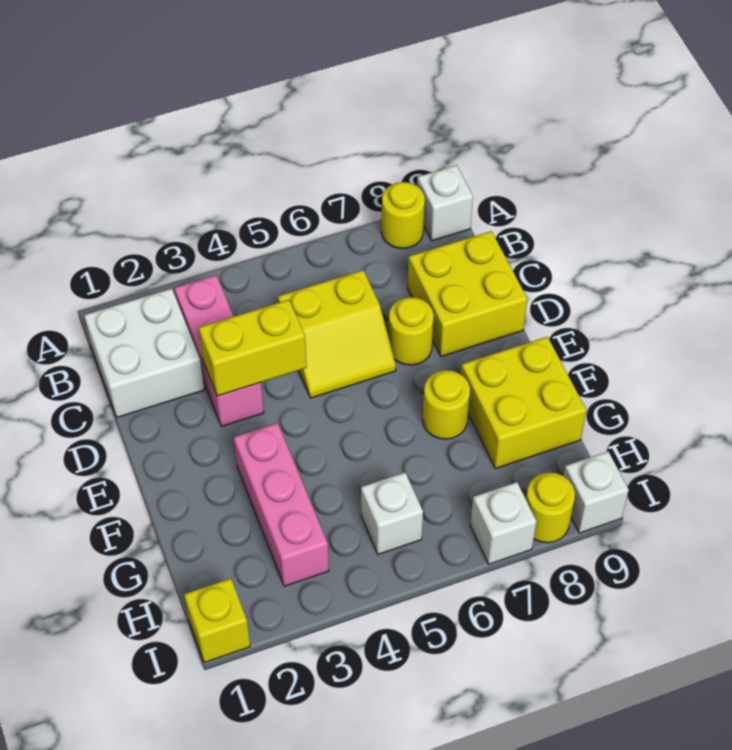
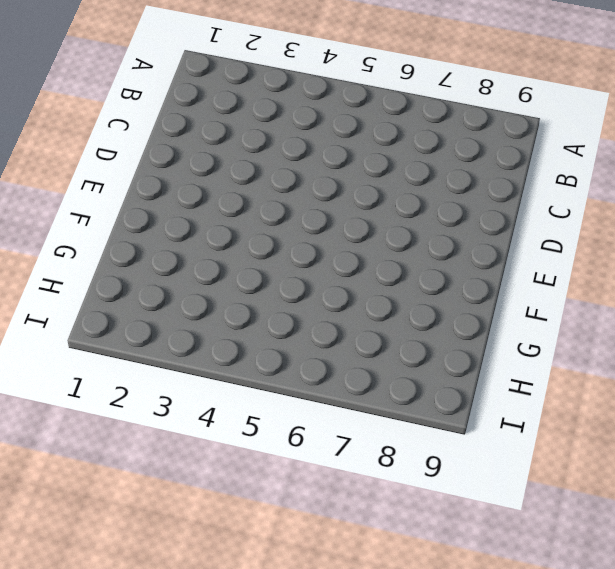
none -> yellow 1x1 round brick [381,182,425,248]
none -> white 1x1 brick [417,165,473,241]
none -> white 2x2 brick [84,289,204,417]

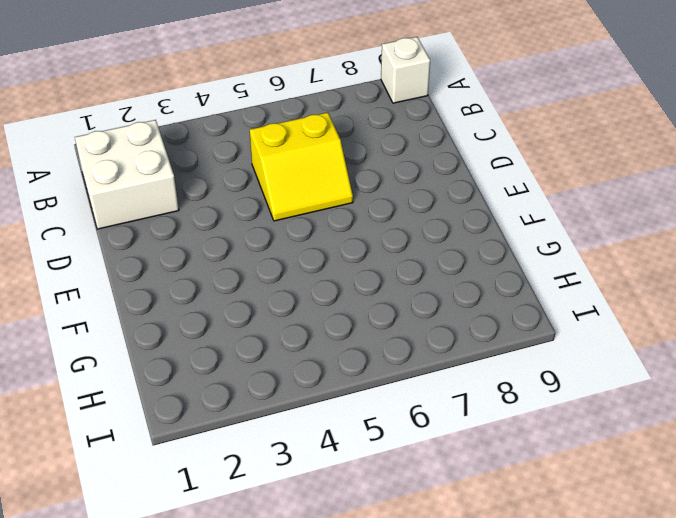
none -> yellow 1x1 round brick [381,182,425,248]
none -> pink 1x3 brick [174,275,264,426]
none -> yellow 2x2 brick [408,231,527,357]

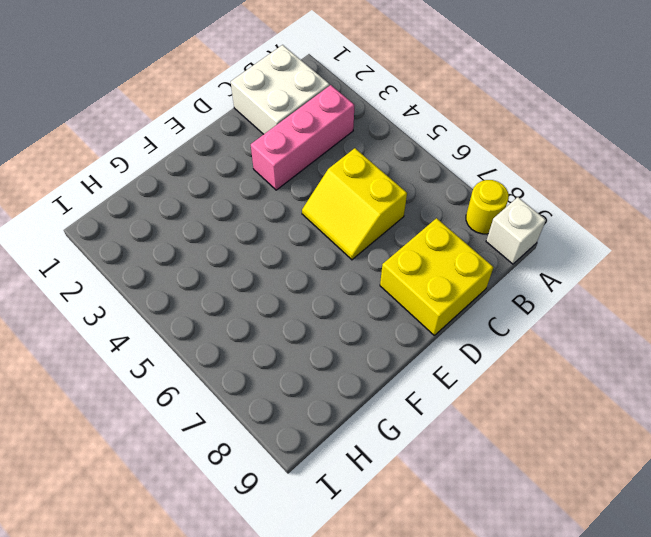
none -> yellow 1x1 round brick [388,297,434,365]
none -> pink 1x3 brick [234,423,329,586]
none -> yellow 1x1 round brick [423,370,470,439]

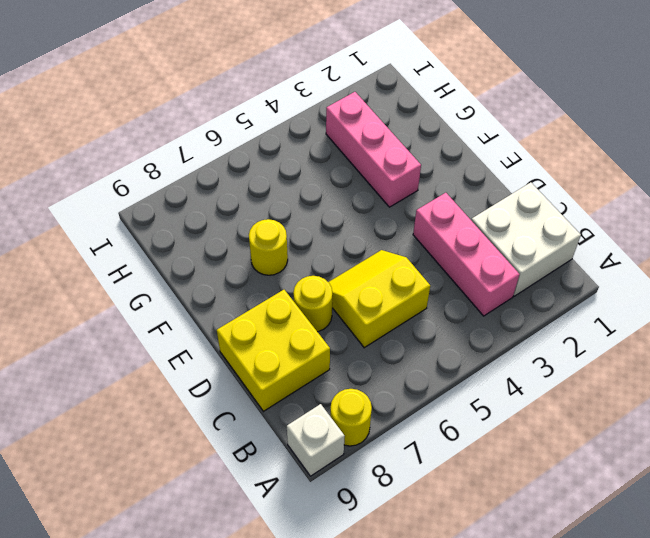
none -> yellow 2x2 brick [461,337,587,469]
none -> white 1x1 brick [361,472,423,554]
none -> yellow 1x1 brick [184,578,250,663]

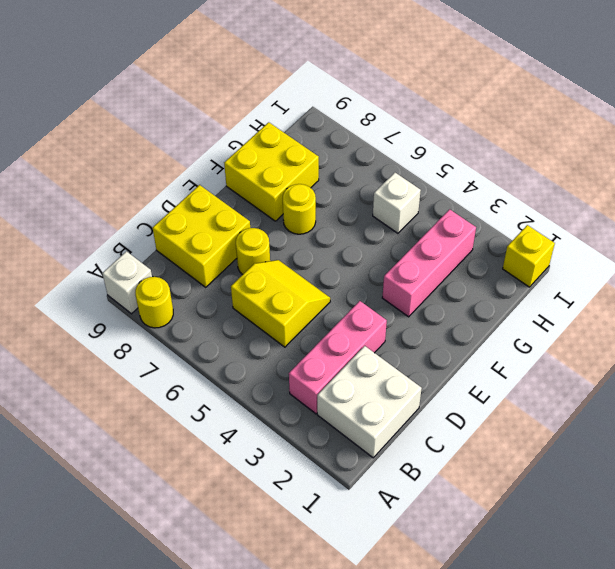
none -> white 1x1 brick [470,482,537,564]
none -> yellow 1x1 round brick [526,473,575,543]
none -> white 1x1 brick [563,452,629,533]

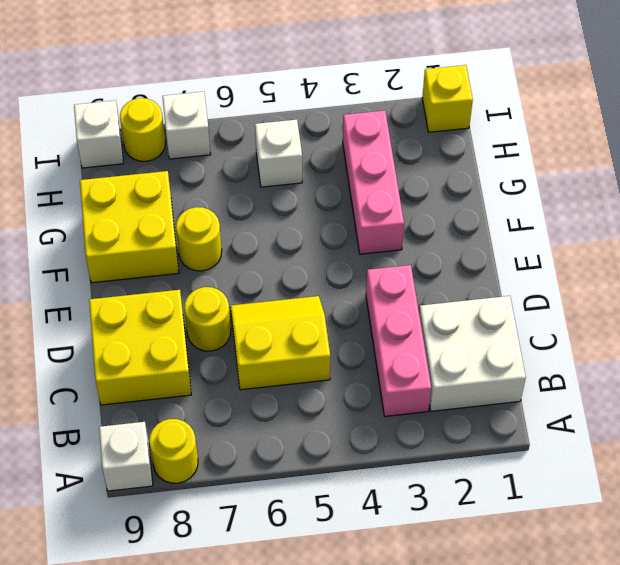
none -> yellow 1x2 brick [199,300,307,396]

